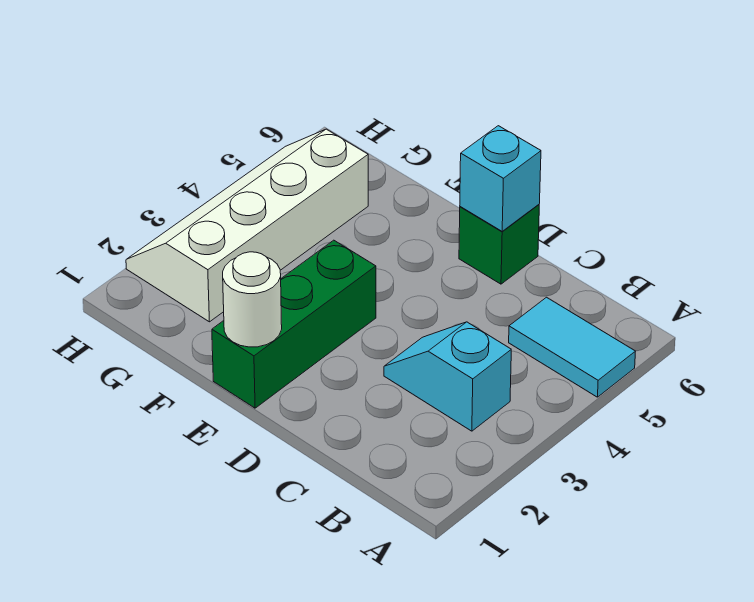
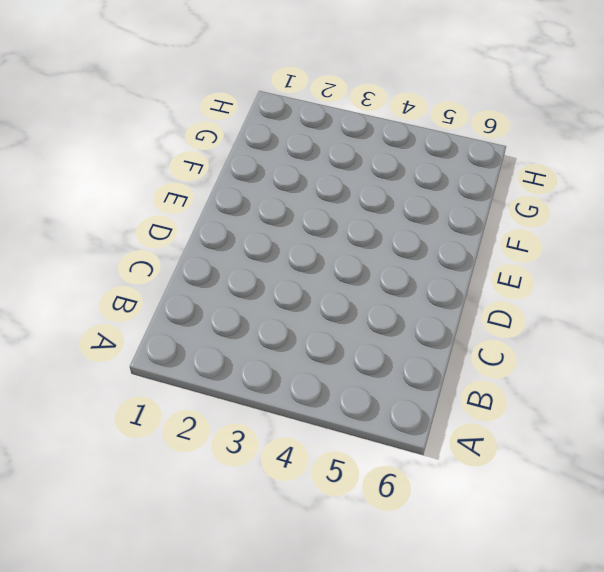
none -> cyan 1x2 tile [509,297,636,397]
none -> cyan 1x2 slope [384,322,511,431]

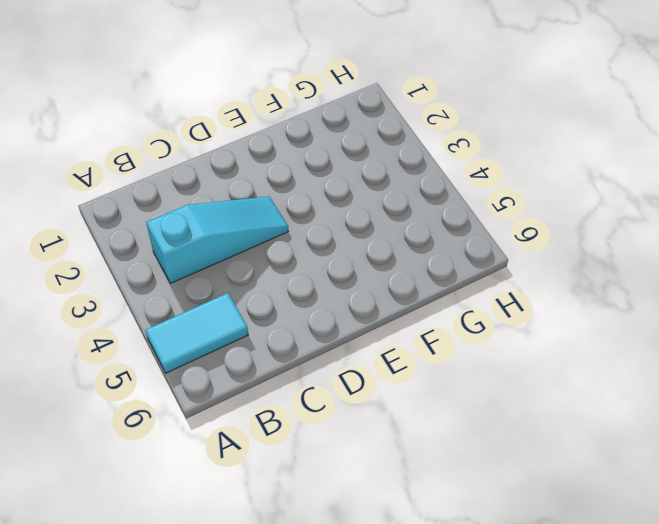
cyan 1x3 slope [146,196,288,283] -> cyan 1x2 slope [384,322,511,431]
none -> green 1x1 brick [459,205,539,284]
none -> green 1x3 brick [212,240,376,408]

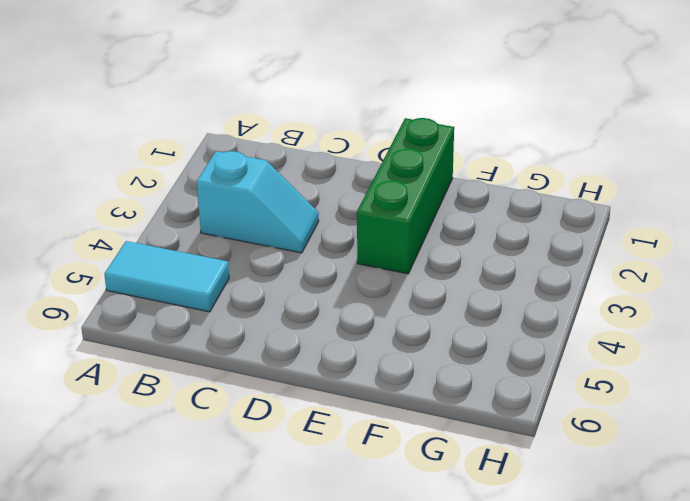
none -> green 1x1 brick [459,205,539,284]
none -> white 2x4 slope [126,129,368,322]

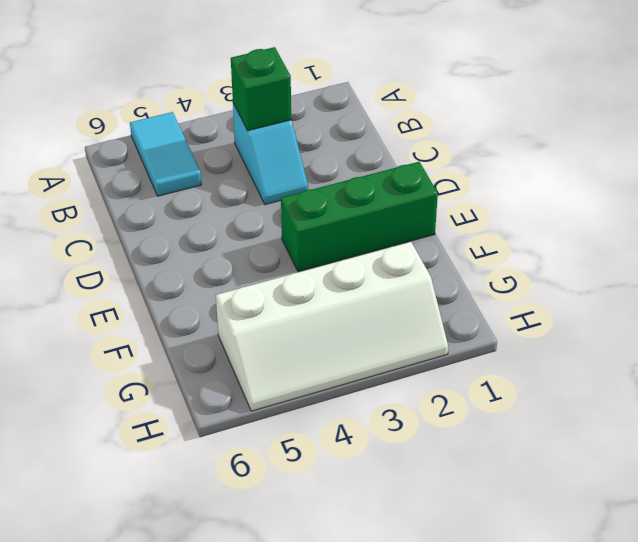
green 1x1 brick [231,47,291,131] -> green 1x1 brick moved to [459,205,539,284]
none -> cyan 1x1 brick [460,126,541,231]
none -> white 1x1 round brick [223,252,282,347]

